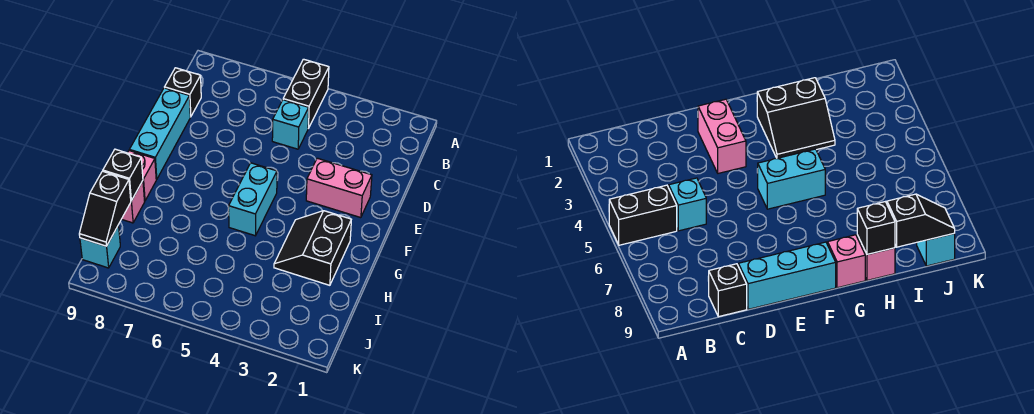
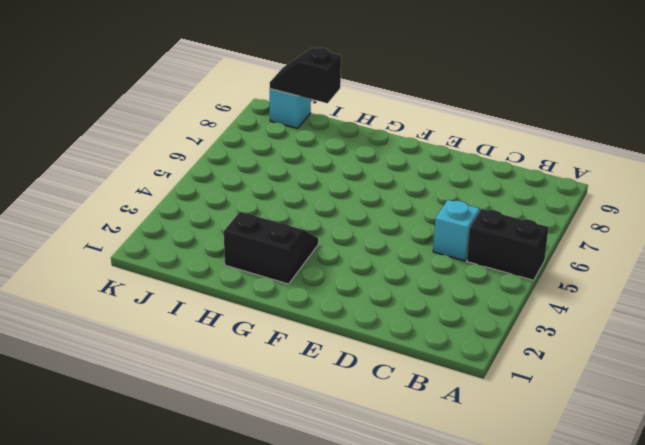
none -> black 1x1 brick [165,68,201,117]
none -> cyan 1x3 brick [130,88,190,179]
none -> pink 1x2 brick [306,158,372,218]

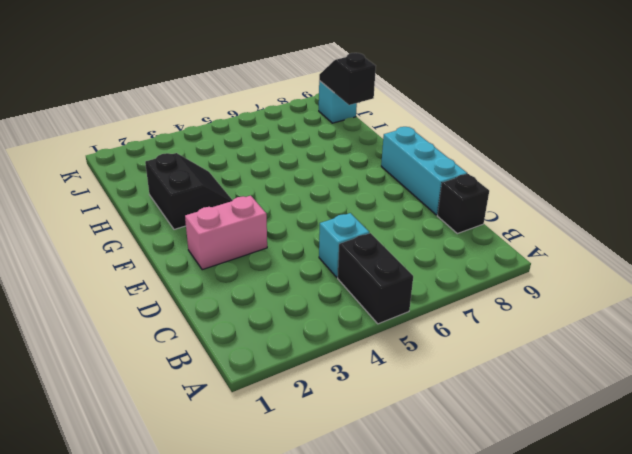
none -> cyan 1x2 brick [229,163,277,236]
none -> pink 1x1 brick [128,151,156,201]
none -> pink 1x1 brick [122,181,145,223]

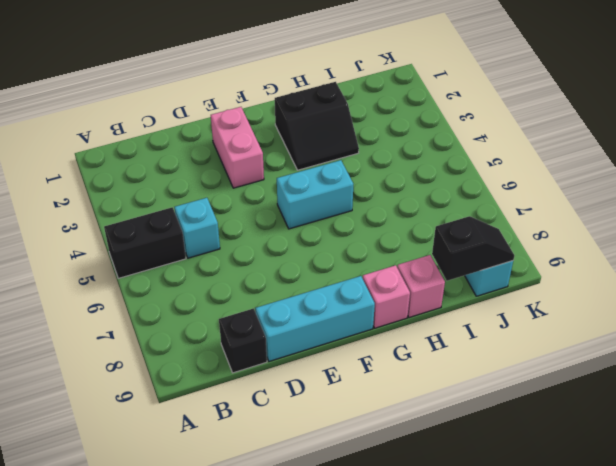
none -> black 1x1 brick [103,149,143,201]

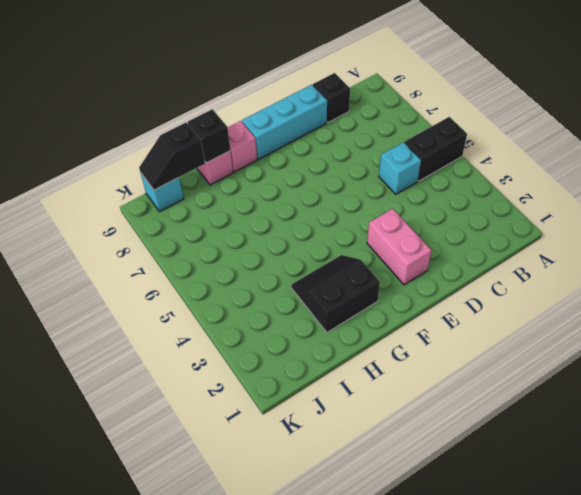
none -> cyan 1x2 brick [229,163,277,236]

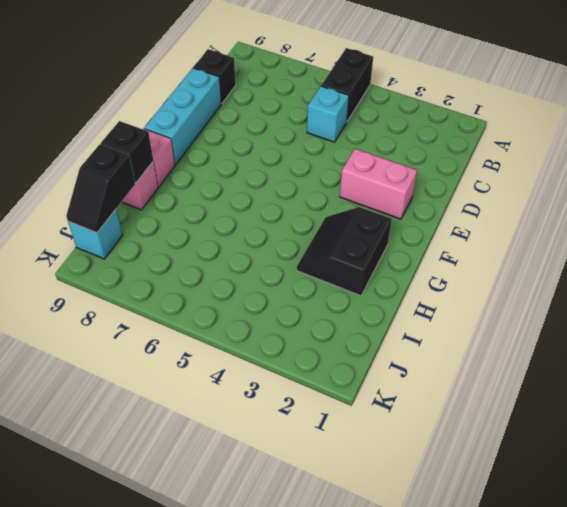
none -> cyan 1x2 brick [229,163,277,236]

